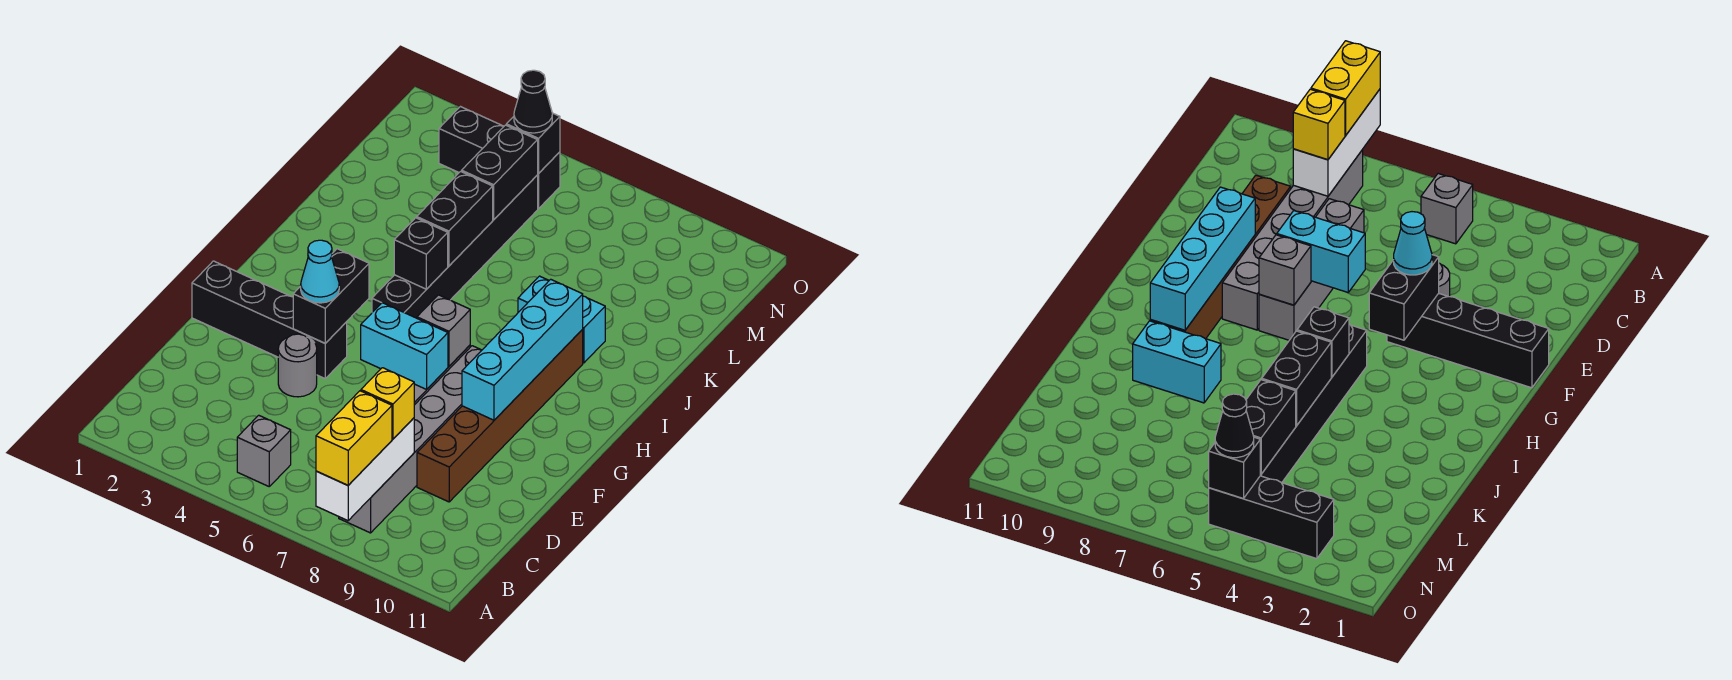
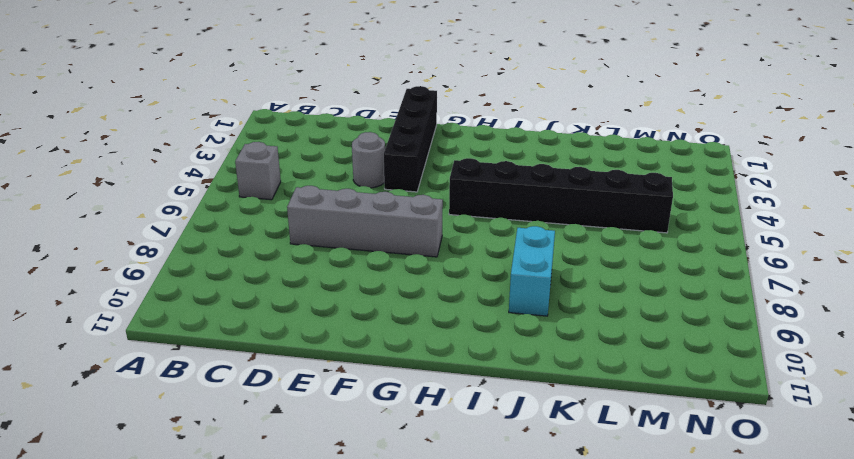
none -> grey 1x6 brick [339,346,482,533]
none -> brown 1x6 brick [417,330,583,502]
none -> black 1x3 brick [439,107,560,209]

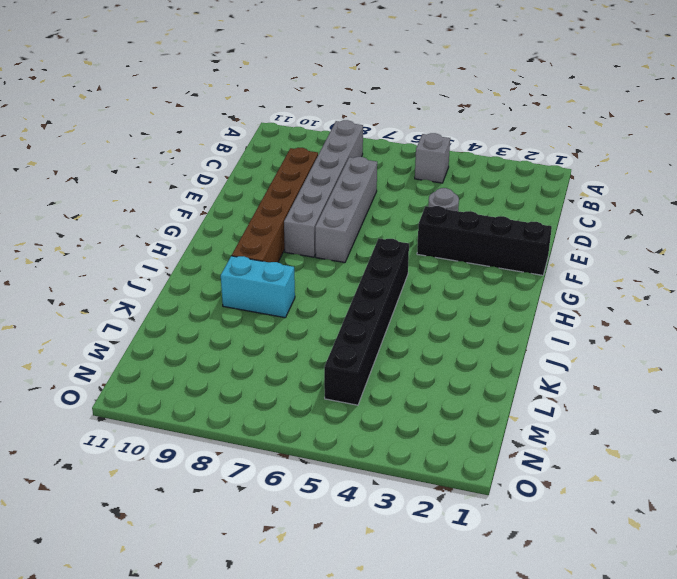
none -> black 1x3 brick [439,107,560,209]
none -> white 1x3 brick [316,418,414,521]
none -> black 1x2 brick [293,249,369,343]

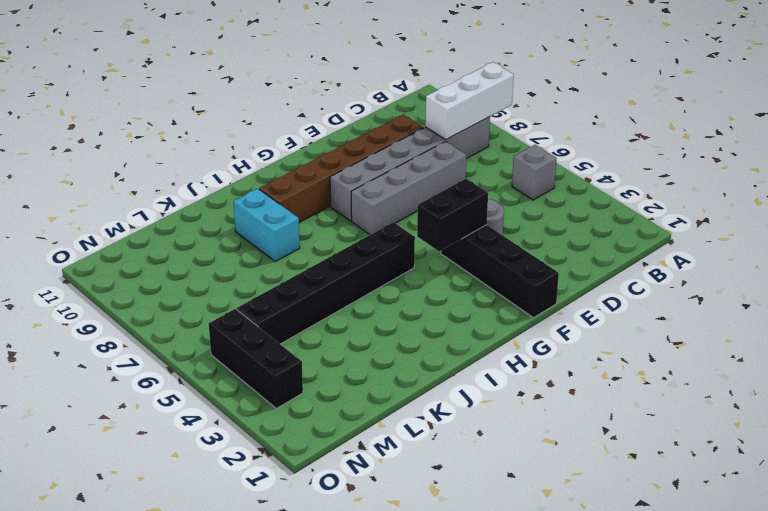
none -> cyan 1x2 brick [361,303,448,389]
none -> cyan 1x4 brick [462,279,583,420]
none -> grey 1x1 brick [417,295,470,366]

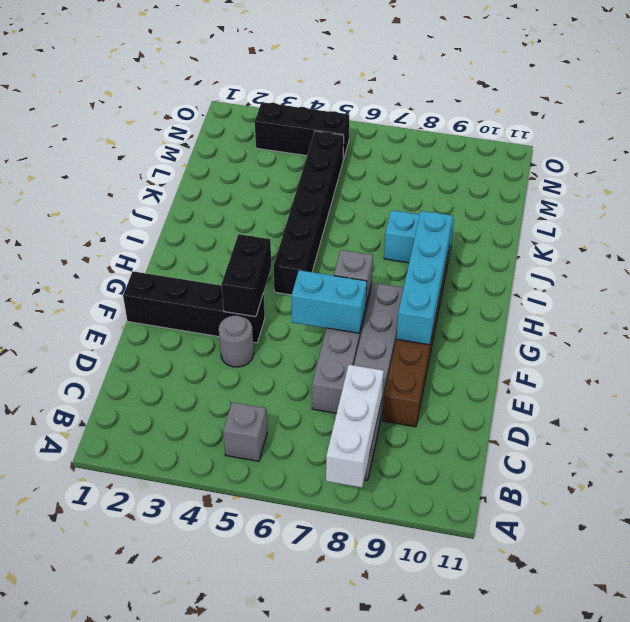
none -> black 1x1 brick [394,218,448,289]
none -> black 1x2 brick [417,171,493,266]
none -> black 1x2 brick [462,125,538,220]

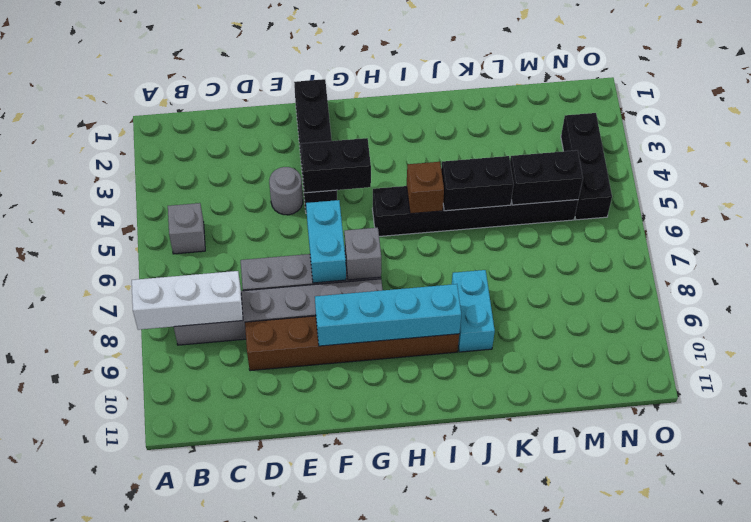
brown 1x1 brick [407,162,444,214] -> black 1x1 brick [394,218,448,289]
none -> black 1x1 brick [506,113,560,174]
none -> yellow 1x2 brick [316,391,392,485]
none -> yellow 1x1 brick [361,368,414,439]

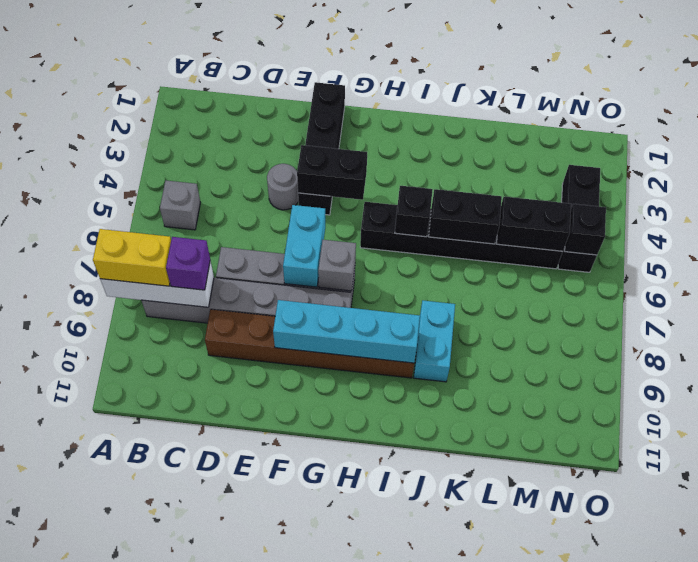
purple 1x1 brick [166,237,210,290] -> yellow 1x1 brick [361,368,414,439]
none -> cyan 1x1 cone [301,240,339,303]
none -> black 1x1 cone [514,70,552,133]

